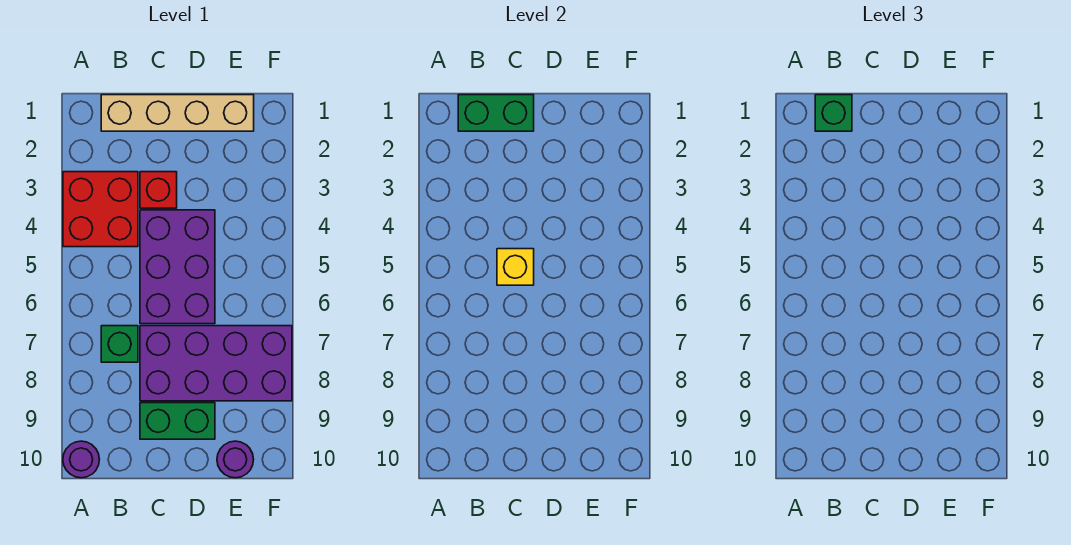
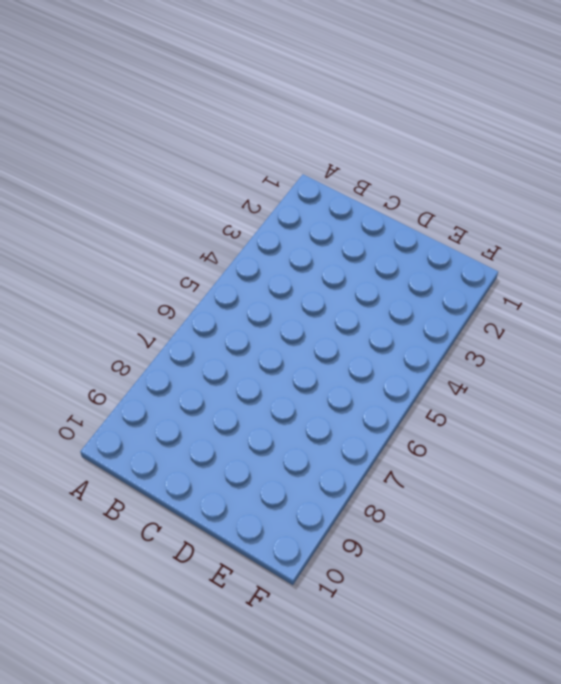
none -> red 2x2 brick [63,172,138,247]
none -> purple 1x1 round brick [63,441,99,478]
none -> tan 1x4 brick [101,95,254,131]

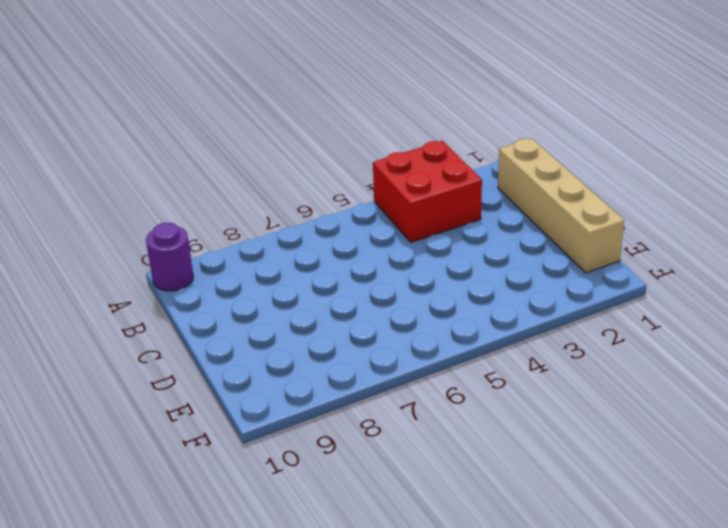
none -> green 1x1 brick [101,326,138,362]
none -> red 1x1 brick [140,172,177,208]
none -> purple 2x3 brick [140,210,215,324]

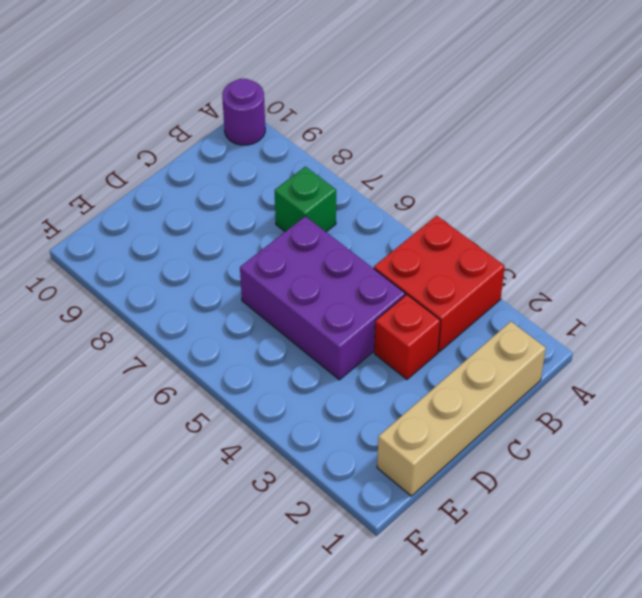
none -> purple 2x4 brick [140,326,292,401]
none -> green 1x2 brick [140,403,215,439]
none -> purple 1x1 round brick [217,441,254,478]

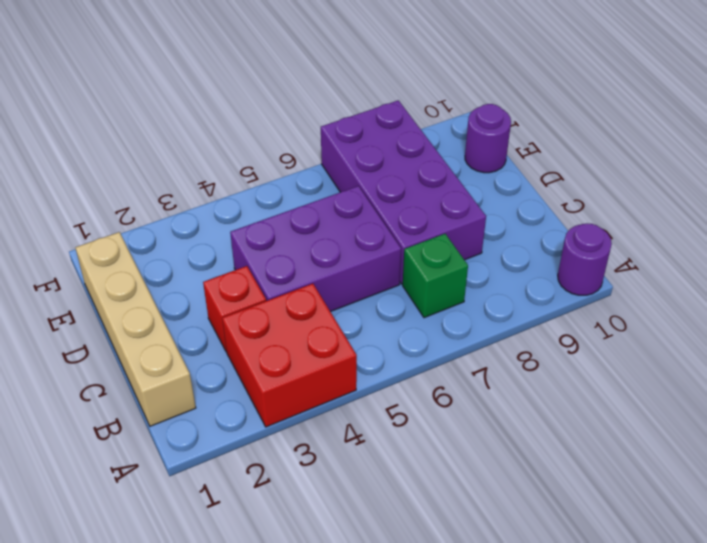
none -> green 1x2 brick [140,403,215,439]
none -> green 1x2 brick [458,95,534,131]
none -> yellow 1x1 brick [497,249,534,285]

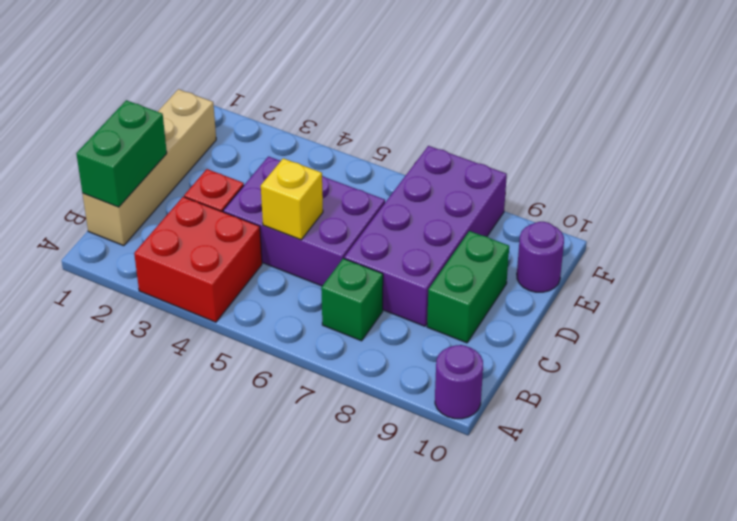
none -> green 1x1 brick [815,95,852,131]

